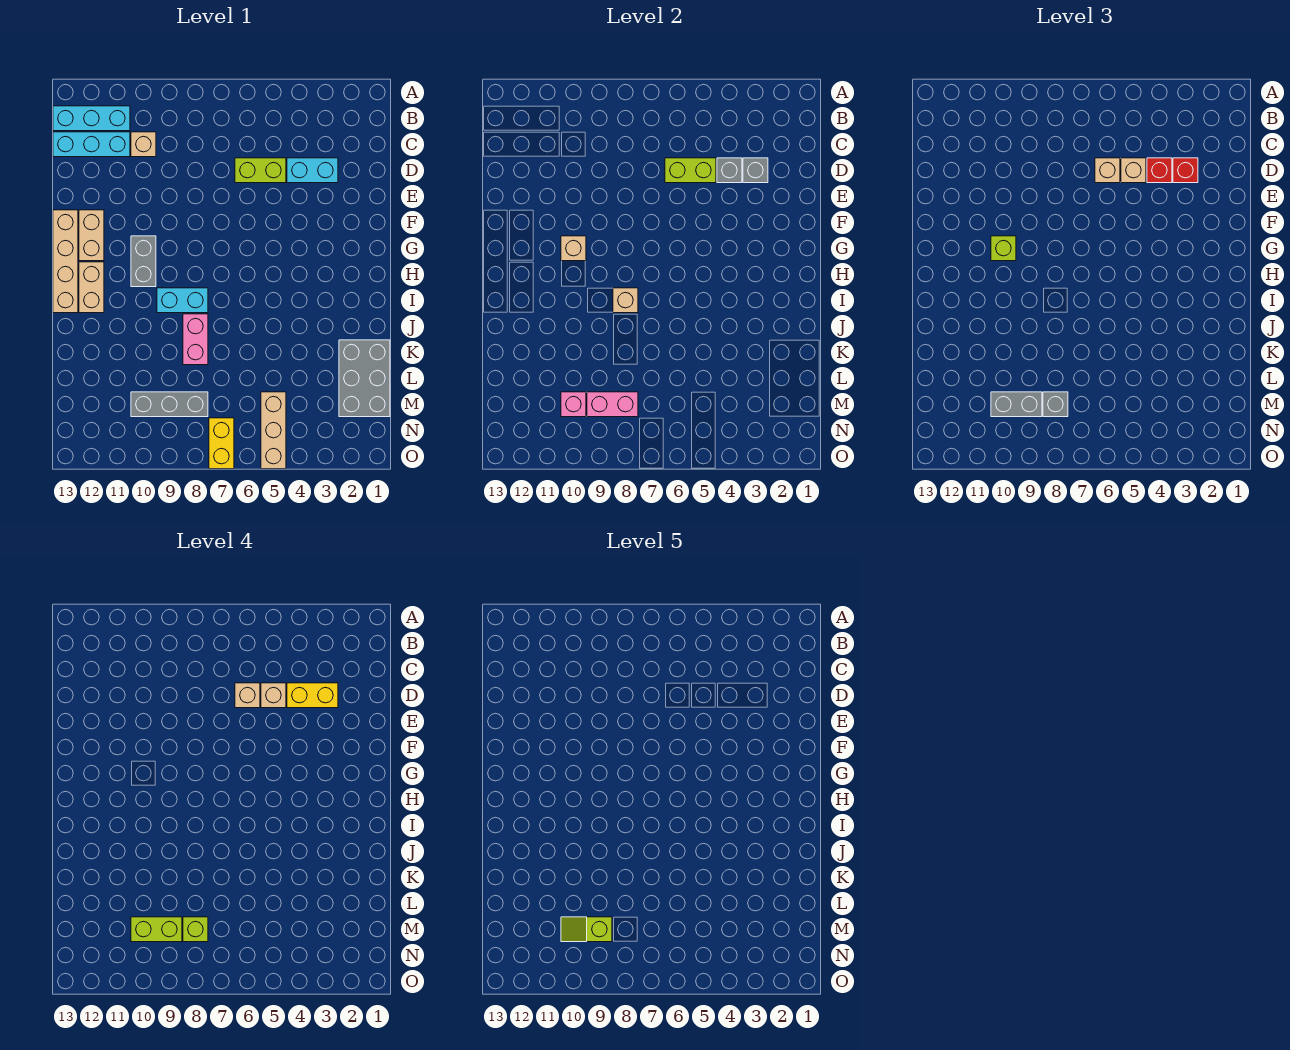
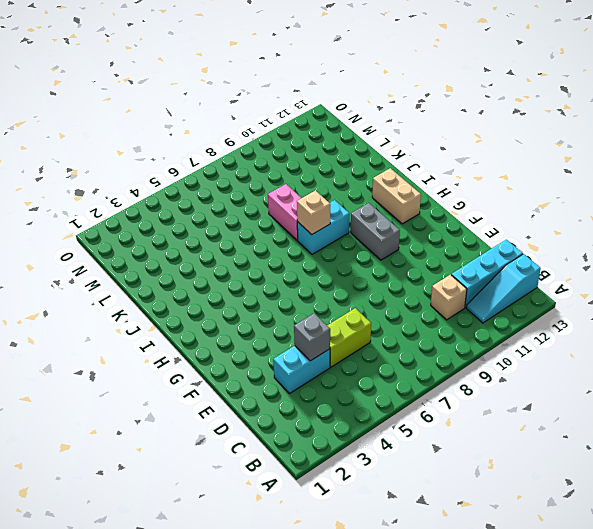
cyan 1x3 slope [466,254,541,323] -> cyan 1x3 brick [53,106,130,131]
none -> tan 1x2 brick [79,210,104,261]
none -> tan 1x4 brick [53,210,78,313]
none -> grey 2x3 brick [339,340,390,417]
none -> tan 1x3 brick [261,392,286,469]

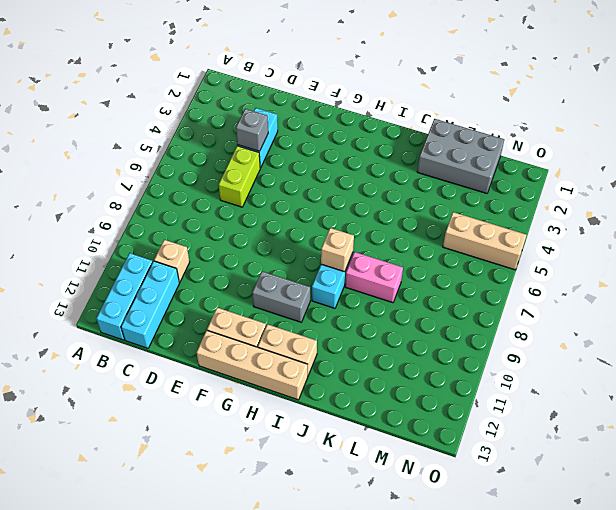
none -> grey 1x3 brick [131,392,208,417]
none -> yellow 1x2 brick [209,418,234,469]
none -> grey 1x1 brick [743,158,768,183]
none -> lime 1x2 brick [665,158,716,183]

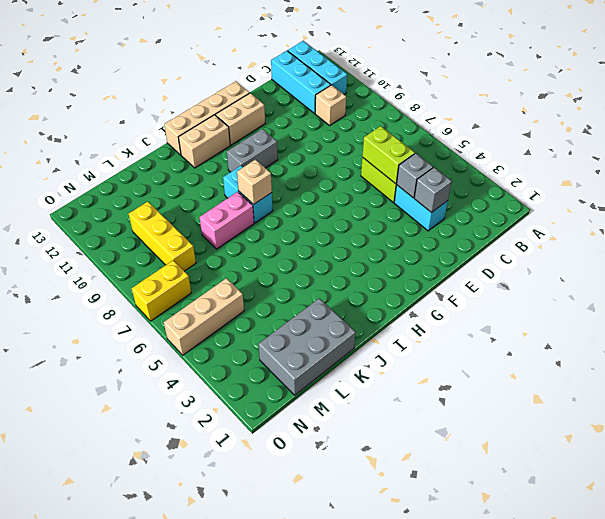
yellow 1x3 brick [129,202,196,271] -> grey 1x3 brick [131,392,208,417]
none -> tan 1x1 brick [561,236,586,261]
none -> pink 1x2 brick [587,392,638,417]
none -> pink 1x1 brick [561,392,586,417]
none -> red 1x1 brick [1173,158,1198,183]

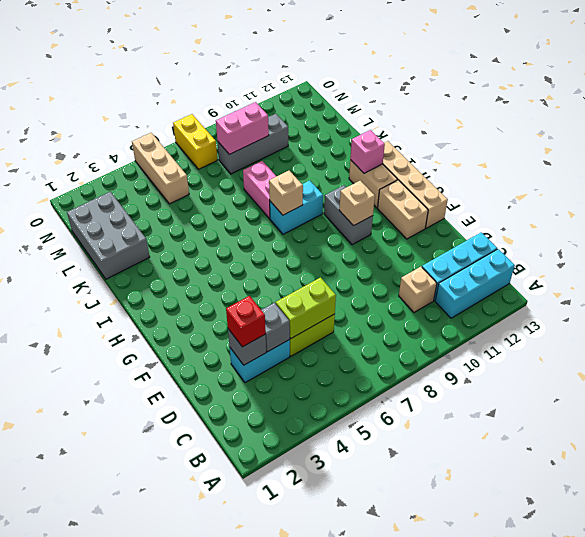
pink 1x1 brick [350,130,385,173] -> pink 1x1 brick moved to [561,392,586,417]
none -> red 1x1 brick [1147,158,1172,183]
none -> tan 1x1 brick [1121,158,1146,183]
none -> tan 1x1 brick [1095,158,1120,183]
none -> lime 1x1 brick [991,236,1016,261]

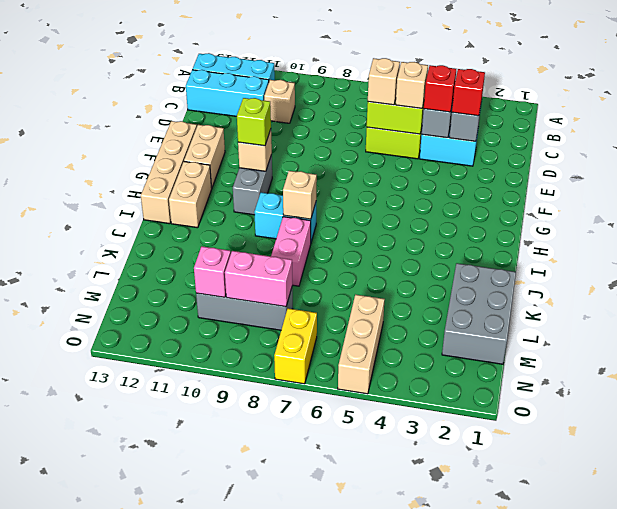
none -> grey 1x1 brick [1043,392,1068,417]
none -> grey 1x2 brick [991,392,1042,417]
none -> yellow 1x2 brick [287,683,338,708]
none -> tan 1x1 brick [261,683,286,708]

